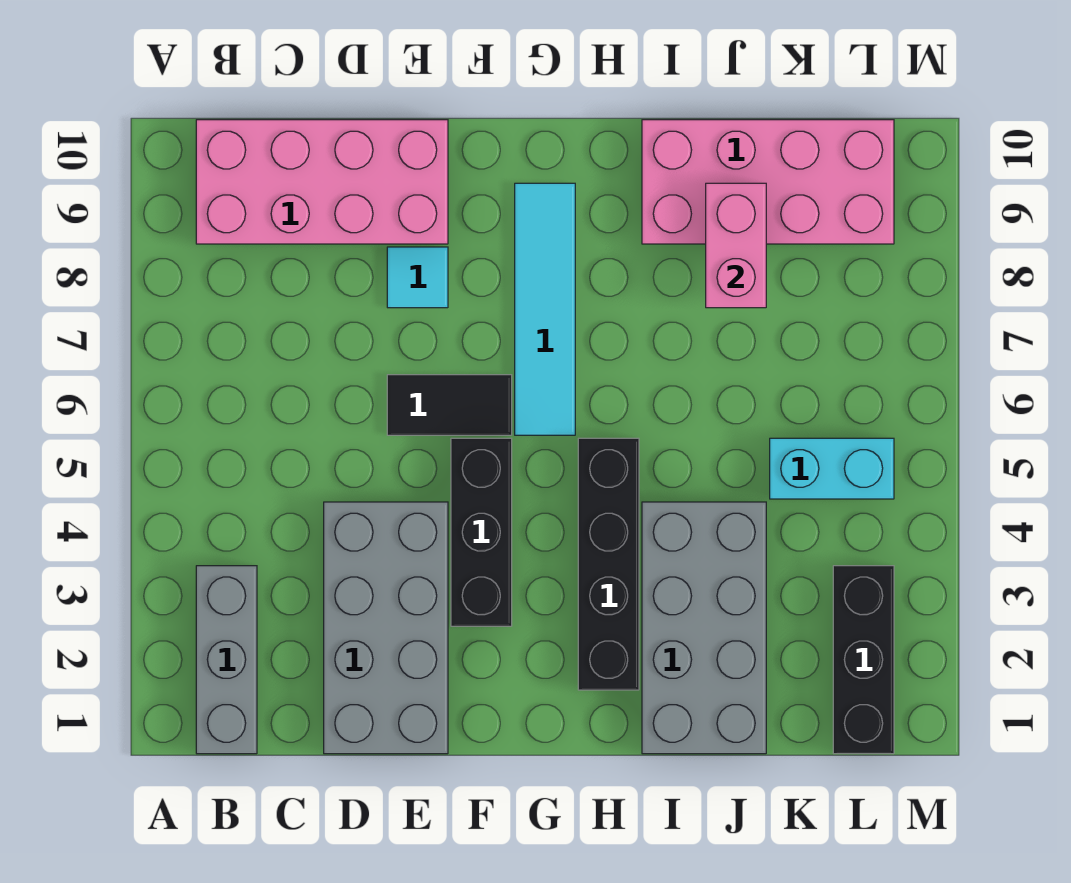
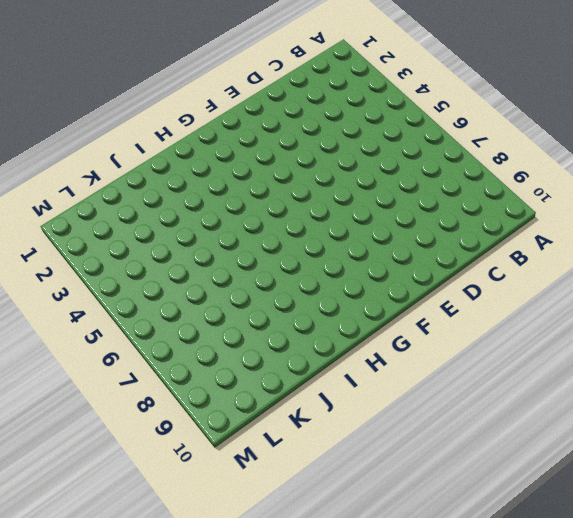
none -> grey 1x3 brick [196,566,257,754]
none -> pink 2x4 brick [196,120,448,244]
none -> grey 2x4 brick [324,502,448,754]

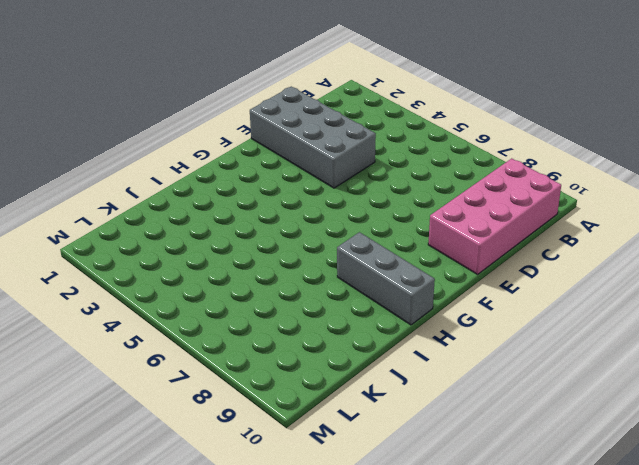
grey 1x3 brick [337,232,435,325] -> grey 1x3 brick moved to [196,566,257,754]
none -> black 1x2 tile [387,375,512,435]
none -> cyan 1x1 tile [387,247,448,308]
none -> black 1x3 brick [451,438,512,626]

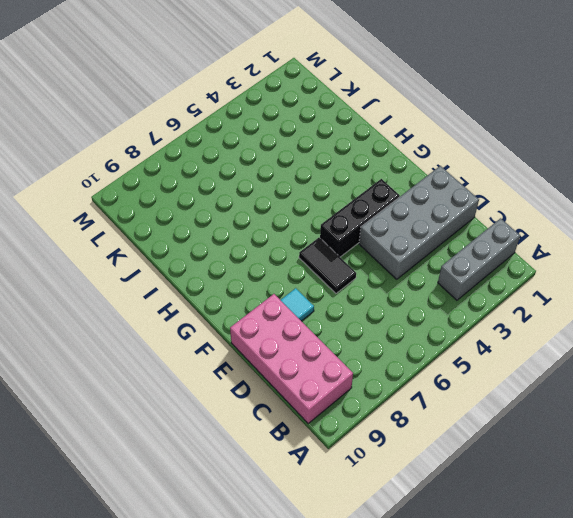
none -> cyan 1x4 tile [515,183,575,435]
none -> black 1x4 brick [578,438,639,690]
none -> grey 2x4 brick [642,502,766,754]

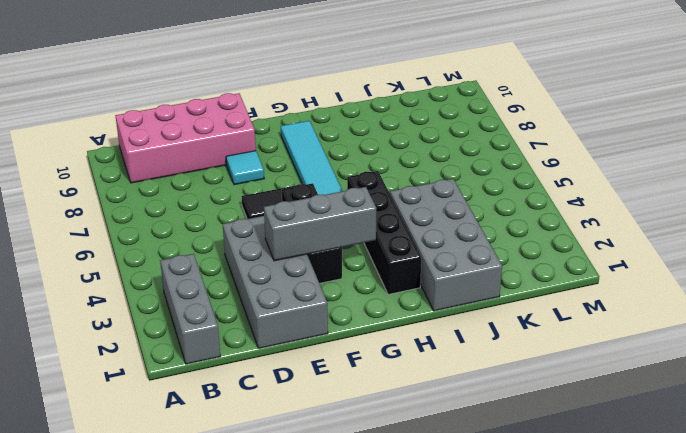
grey 1x3 brick [264,187,376,261] -> none
none -> pink 2x4 brick [642,120,894,244]
none -> cyan 1x2 brick [770,438,894,499]
none -> black 1x3 brick [833,566,894,754]

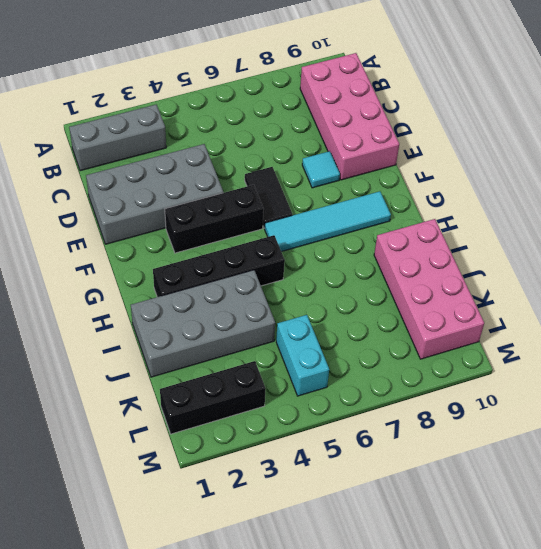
none -> pink 1x2 brick [706,183,766,308]

